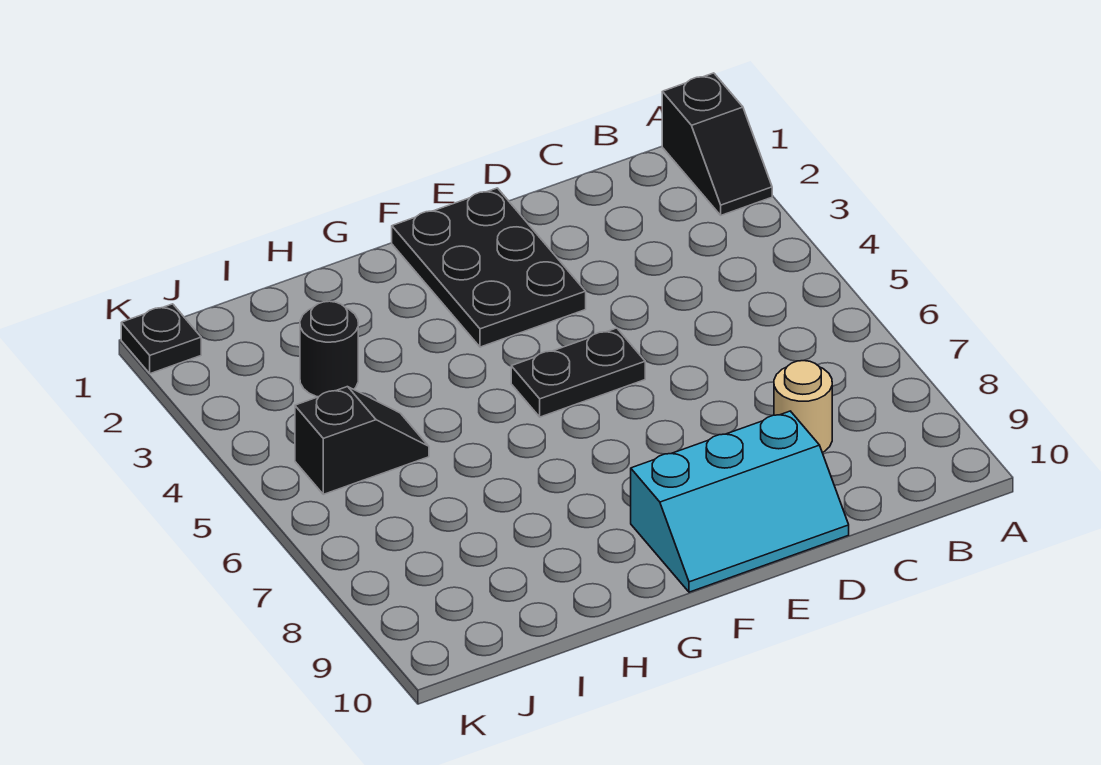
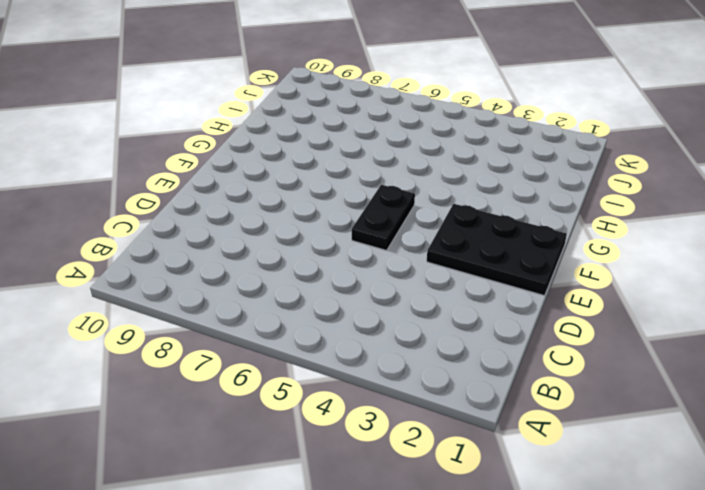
none -> black 1x2 slope [662,73,772,215]
none -> tan 1x1 round brick [774,361,832,453]

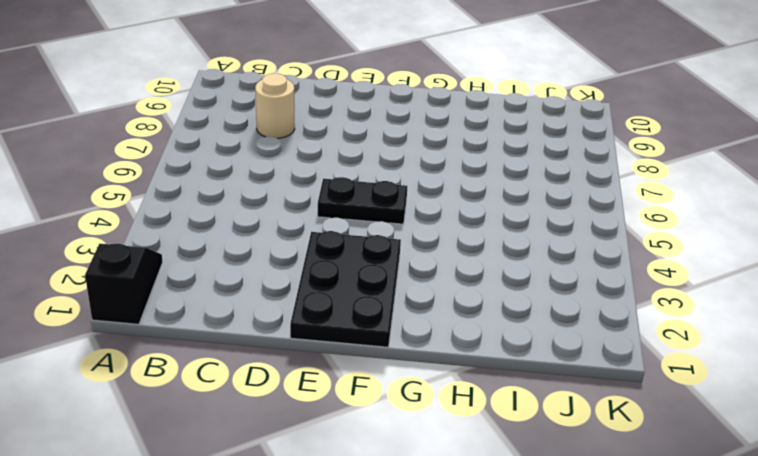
none -> cyan 2x3 slope [631,411,849,592]
none -> black 1x1 round brick [300,301,358,397]

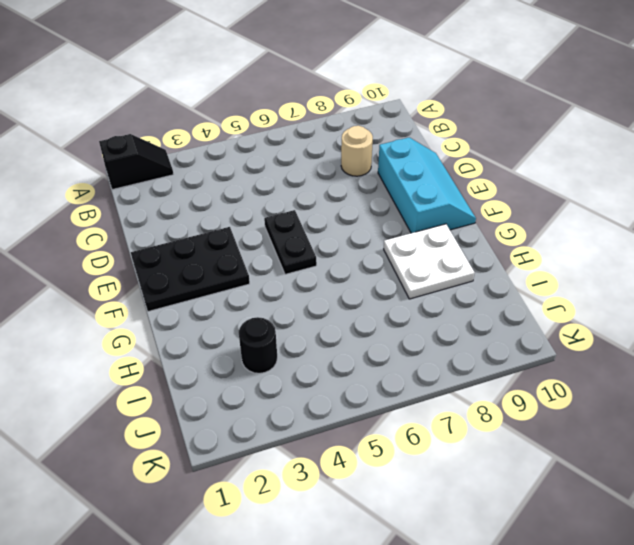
white 2x2 plate [384,224,475,299] -> none
none -> black 1x2 slope [295,387,429,494]
none -> black 1x1 plate [121,304,201,374]

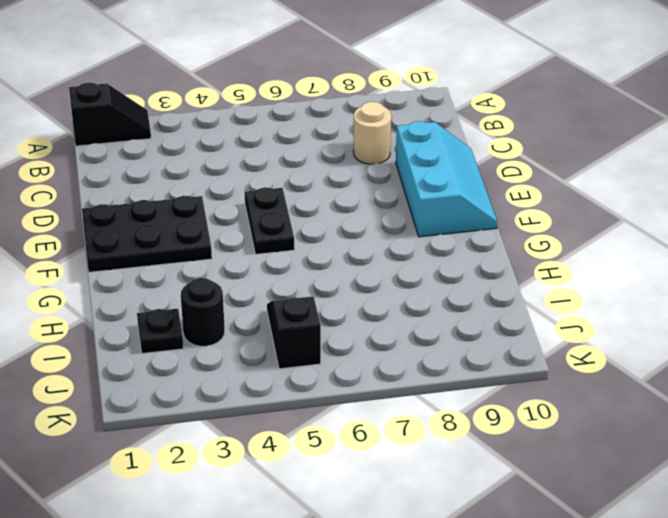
black 1x1 plate [137,309,183,354] -> black 1x1 plate moved to [121,304,201,374]

